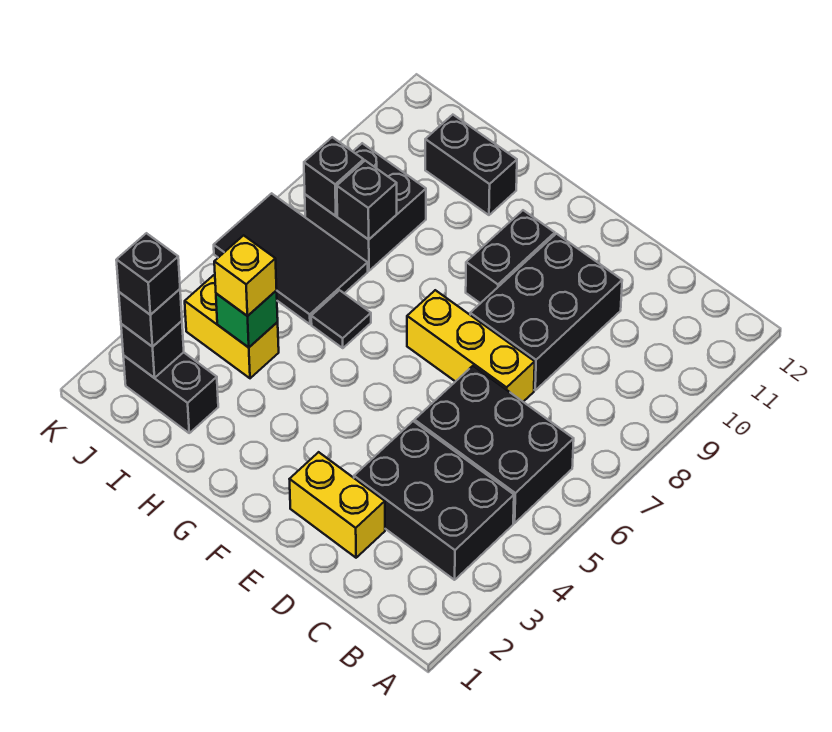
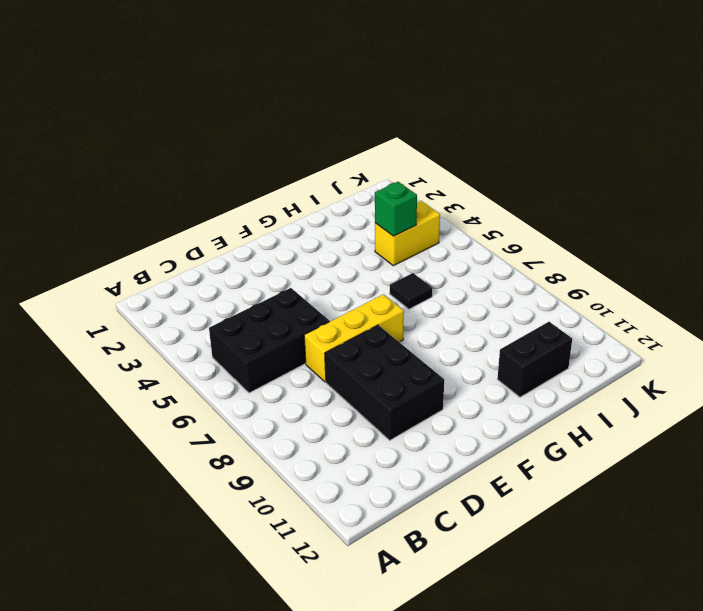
none -> black 2x3 brick [354,421,514,580]
none -> yellow 1x2 brick [290,452,385,558]
none -> black 1x2 brick [466,210,555,303]

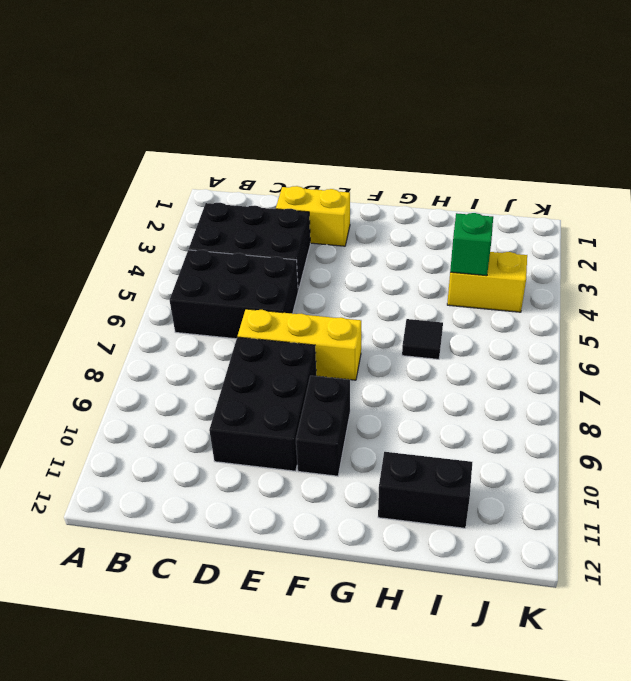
none -> black 1x2 brick [123,352,218,433]
none -> black 2x3 tile [214,193,368,324]
none -> black 2x2 brick [305,143,426,271]

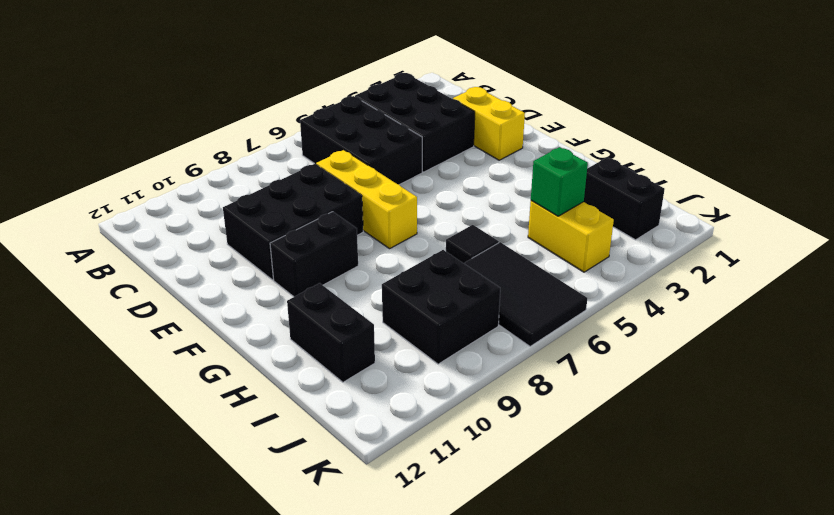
none -> black 1x1 brick [337,161,397,240]
none -> black 1x1 brick [121,321,184,378]
none -> black 1x1 brick [304,137,364,216]

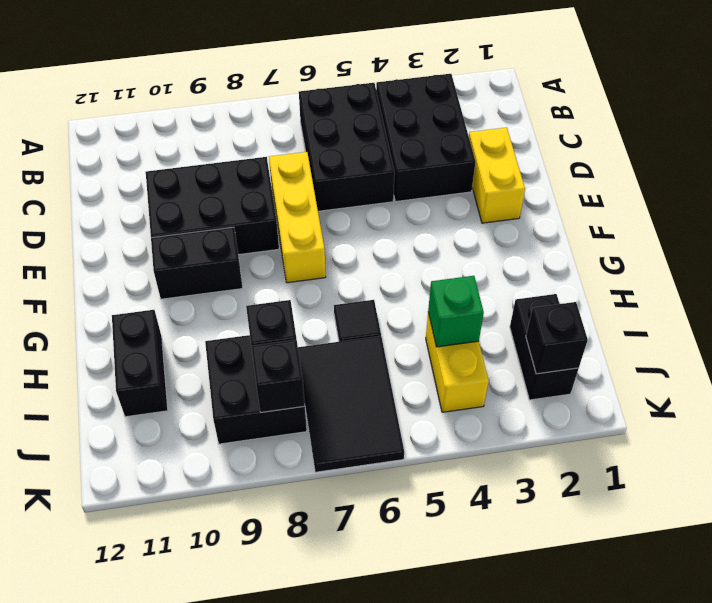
none -> yellow 1x1 brick [214,235,277,316]
none -> black 1x1 brick [119,289,182,347]
none -> black 1x1 brick [116,233,180,315]

